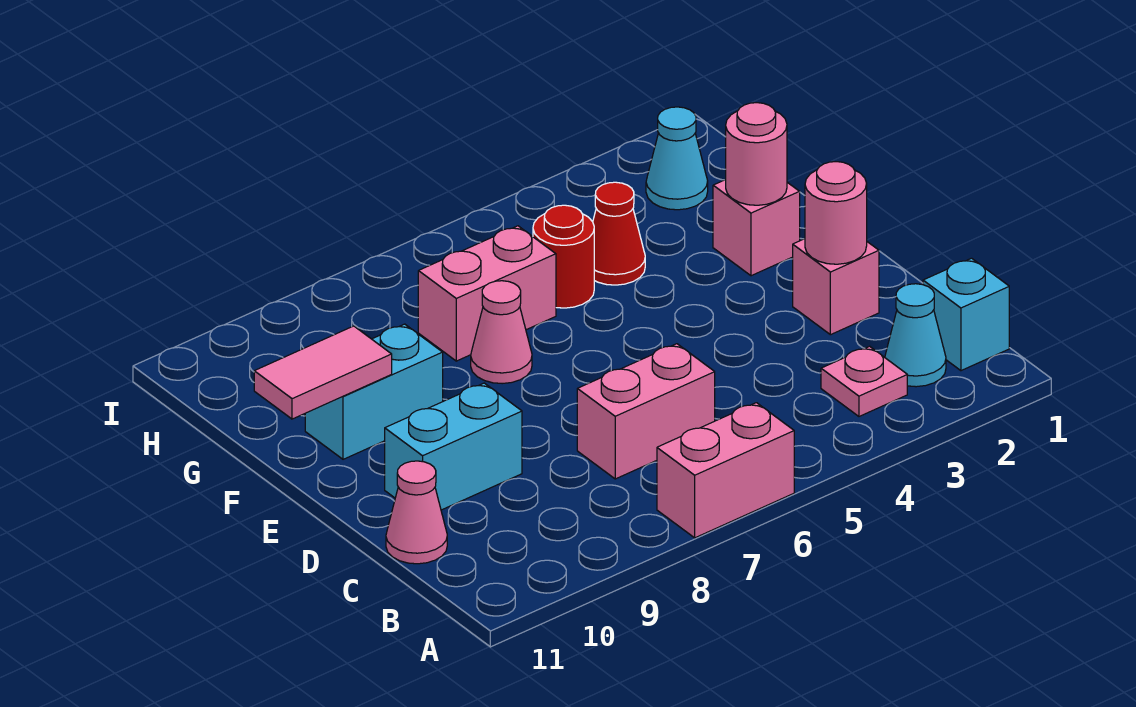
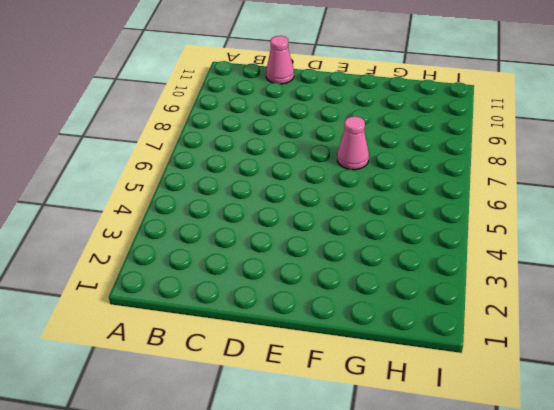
none -> pink 1x2 brick [657,403,794,538]
none -> cyan 1x1 brick [923,258,1009,371]
none -> cyan 1x1 cone [885,284,946,387]

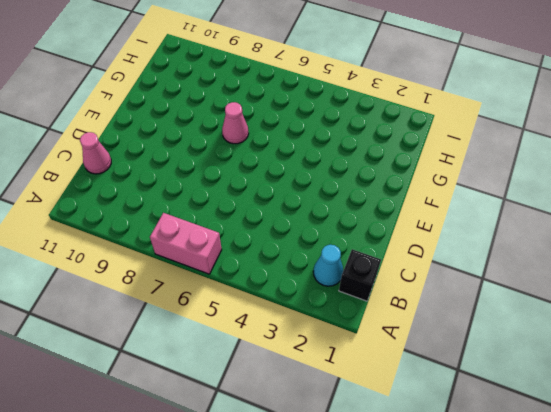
black 1x1 brick [339,249,381,301] -> cyan 1x1 brick [923,258,1009,371]
none -> pink 1x1 plate [821,346,907,416]
none -> pink 1x2 brick [577,344,715,479]
none -> pink 1x1 brick [793,239,879,335]

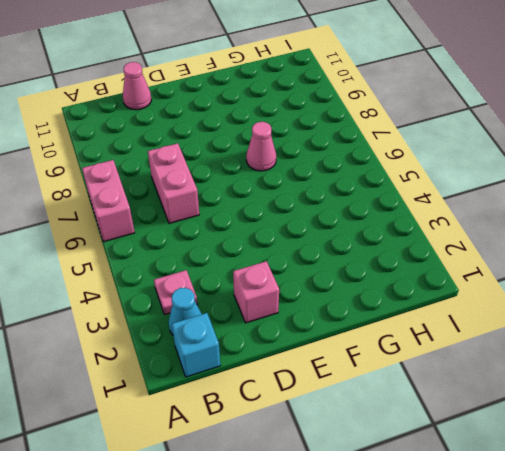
none -> cyan 1x2 brick [385,383,522,510]
none -> pink 1x1 brick [713,180,800,276]
none -> cyan 1x2 brick [305,324,443,459]

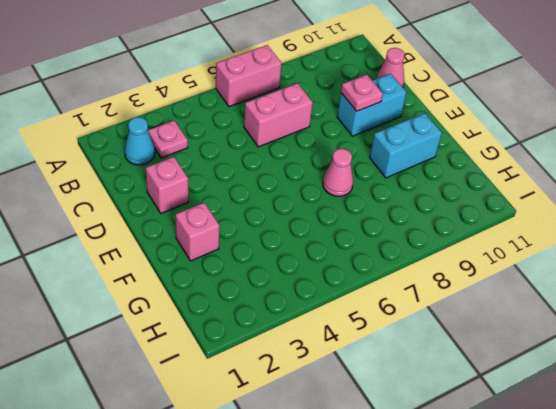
pink 1x1 plate [341,75,383,111] -> none
none -> cyan 1x1 brick [923,258,1009,371]
none -> red 1x1 cone [593,182,645,285]
none -> red 1x1 round brick [533,205,594,308]

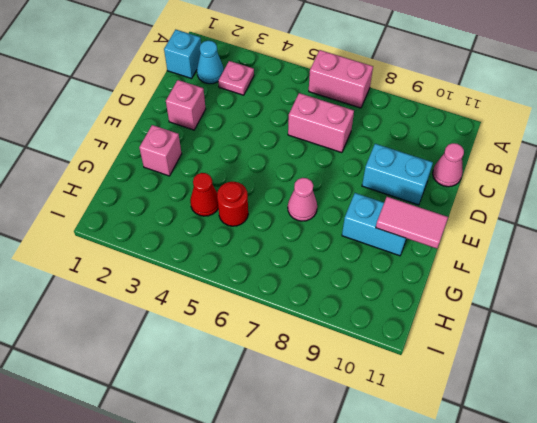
none -> pink 1x2 brick [418,226,556,361]
none -> cyan 1x1 cone [646,107,708,210]
none -> pink 1x1 round brick [805,162,867,264]

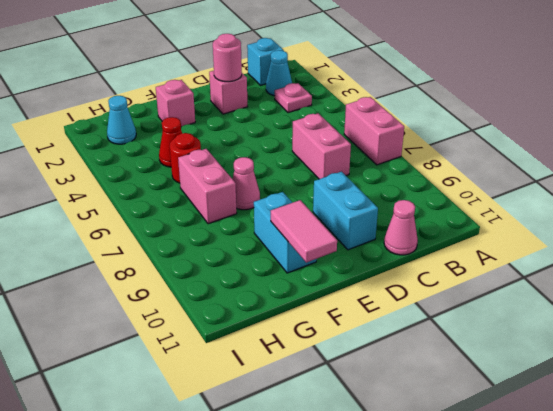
none -> pink 1x1 round brick [726,103,787,205]

